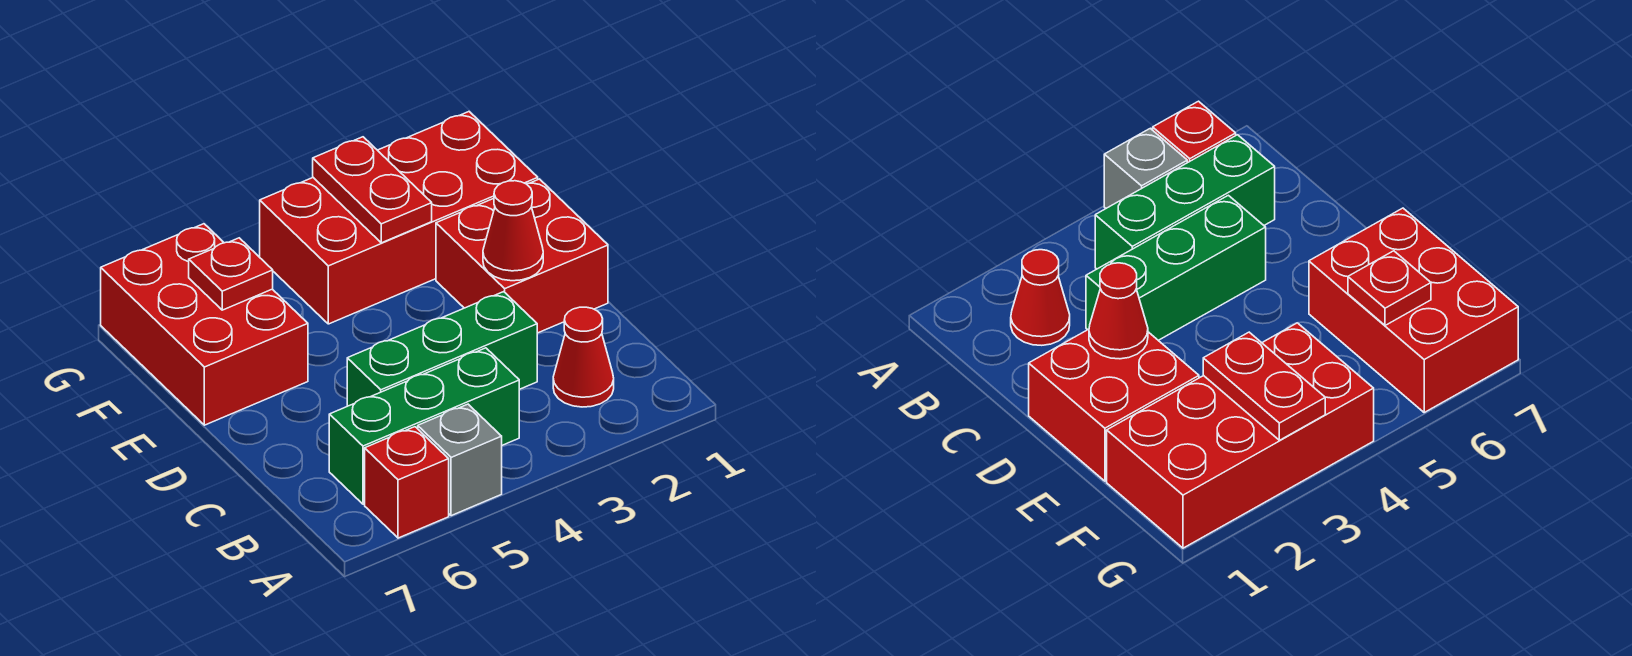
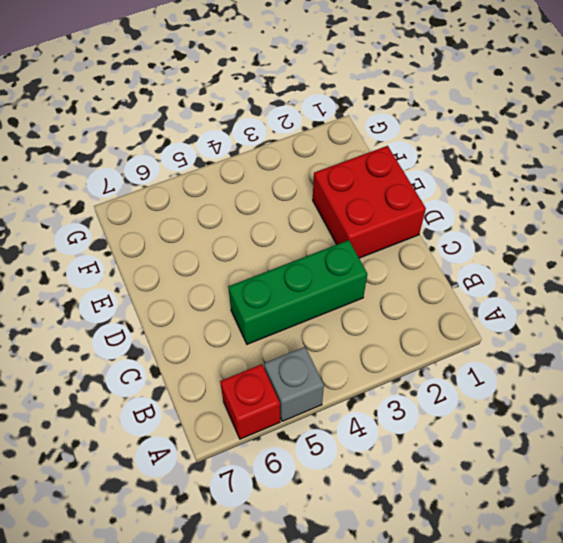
none -> red 1x1 cone [553,307,614,407]
none -> green 1x3 brick [329,348,519,504]

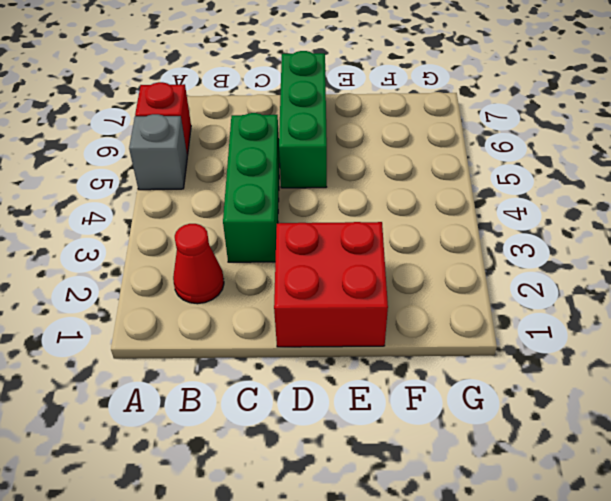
green 1x3 brick [279,51,327,188] -> green 1x3 brick moved to [329,348,519,504]
none -> red 2x3 brick [101,224,308,425]
none -> red 2x4 brick [260,112,538,324]

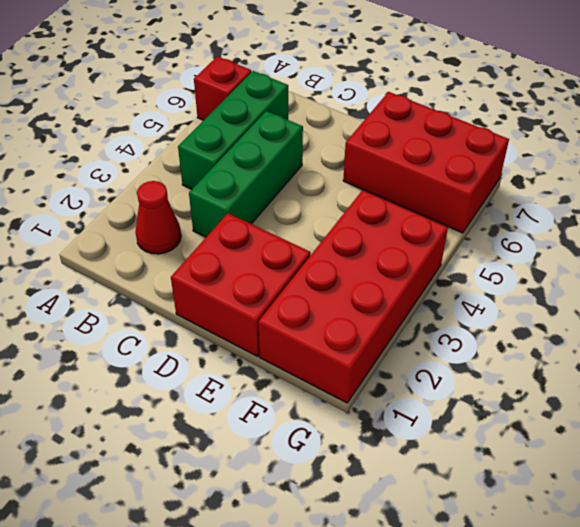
none -> grey 1x1 brick [418,404,502,516]
none -> red 1x1 cone [483,181,543,281]

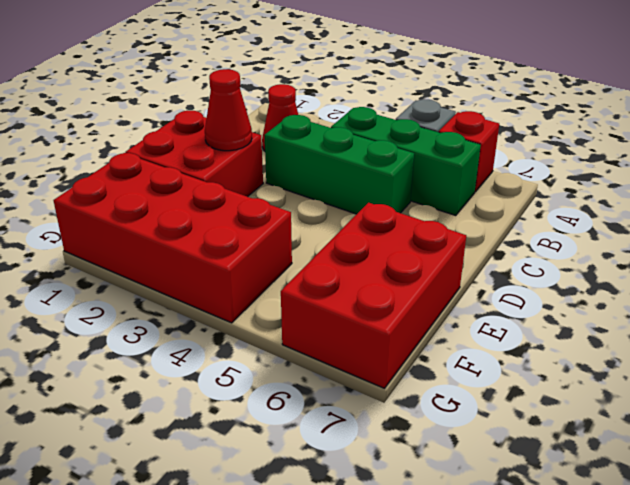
none -> red 1x2 plate [313,137,432,243]
none -> red 1x1 plate [189,238,273,310]

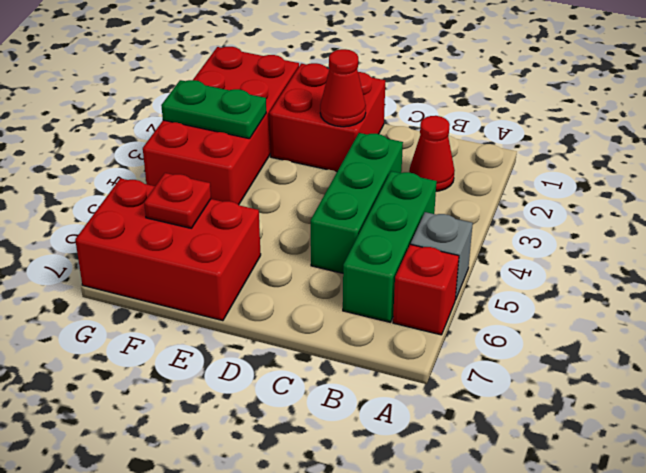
green 1x2 plate [161,80,266,139] -> red 1x2 plate [313,137,432,243]

